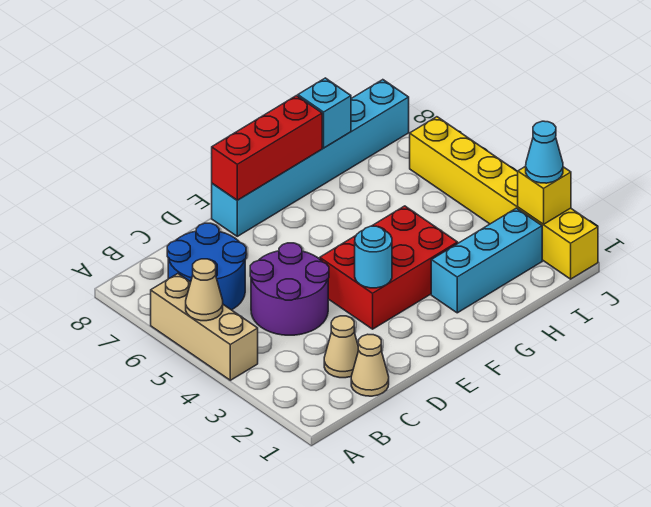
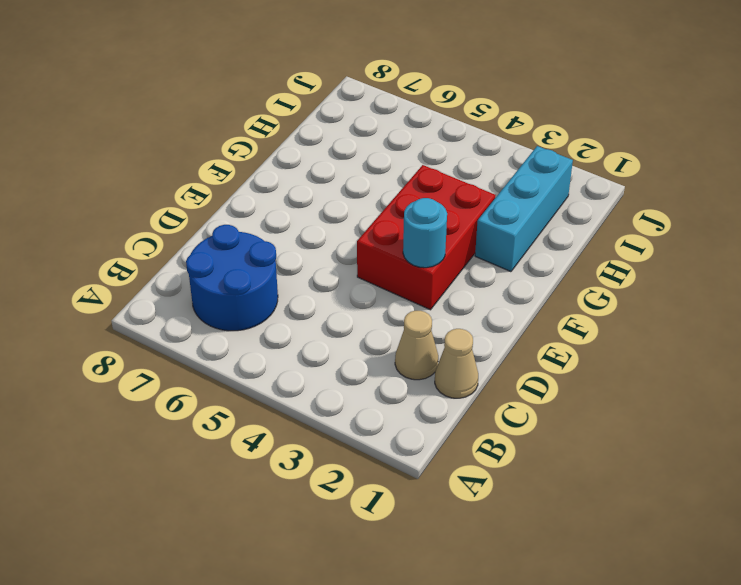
none -> tan 1x3 brick [151,274,258,380]
none -> purple 2x2 round brick [250,243,329,335]
none -> cyan 1x6 brick [212,80,409,236]

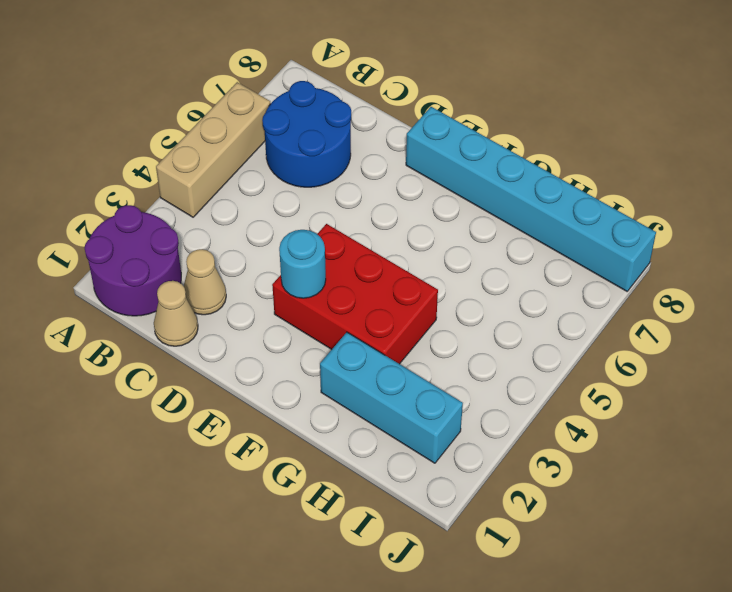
purple 2x2 round brick [85,205,181,316] -> purple 2x2 round brick moved to [250,243,329,335]
none -> yellow 1x6 brick [410,117,598,279]
none -> tan 1x1 cone [186,259,223,321]
none -> red 1x3 brick [212,96,322,200]

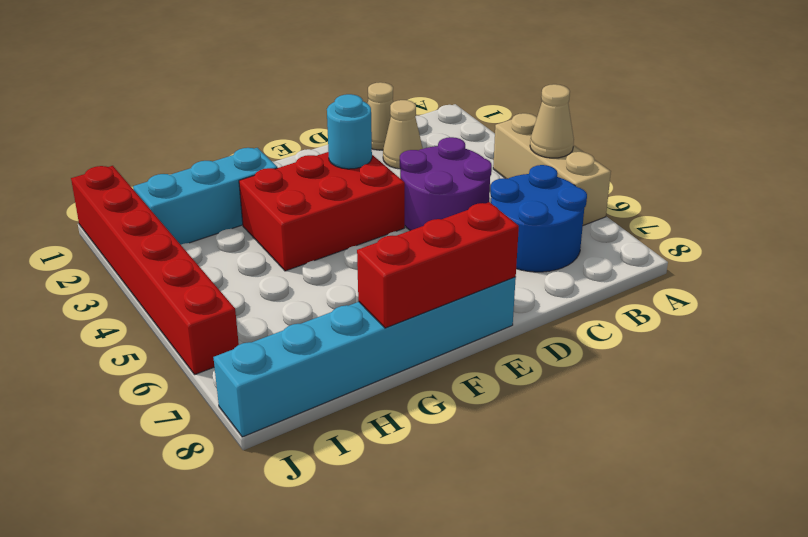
red 1x6 brick [71,166,239,374] -> yellow 1x6 brick [410,117,598,279]
none -> cyan 1x1 brick [298,78,351,148]
none -> yellow 1x1 brick [518,166,571,224]
none -> cyan 1x1 cone [526,121,563,183]

